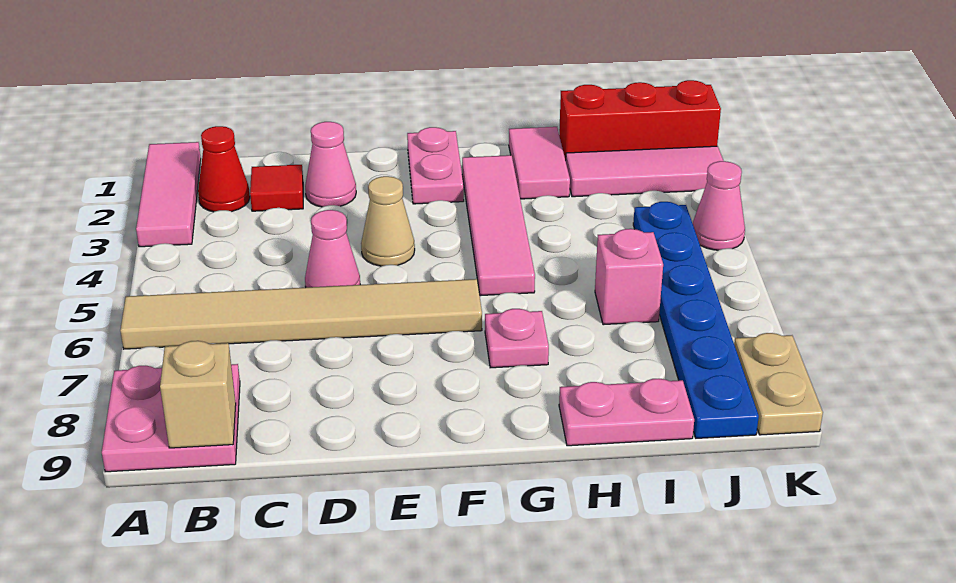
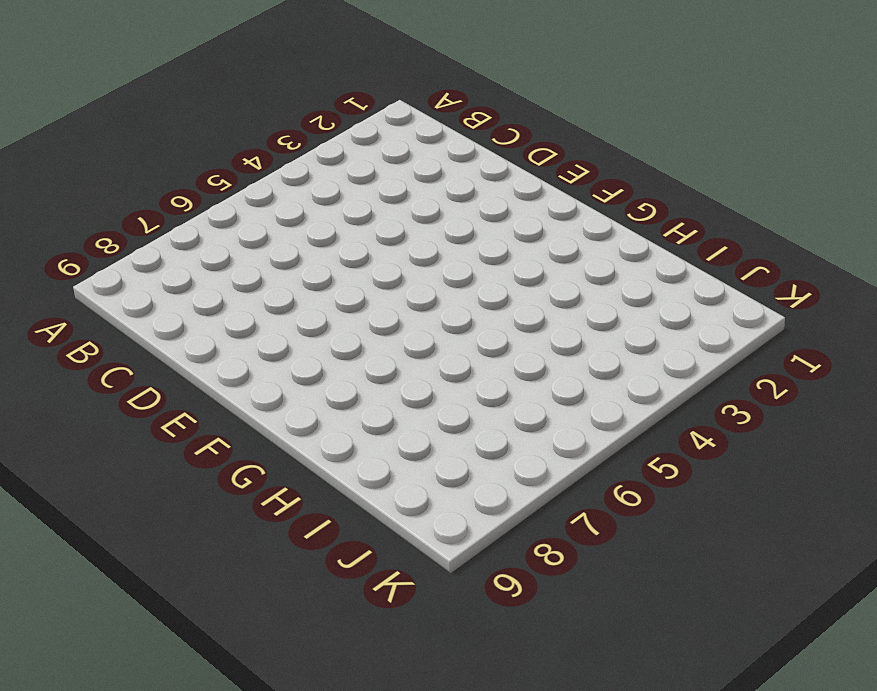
none -> pink 1x3 tile [136,142,201,247]
none -> tan 1x6 tile [120,279,482,349]
none -> pink 2x2 plate [102,364,240,472]

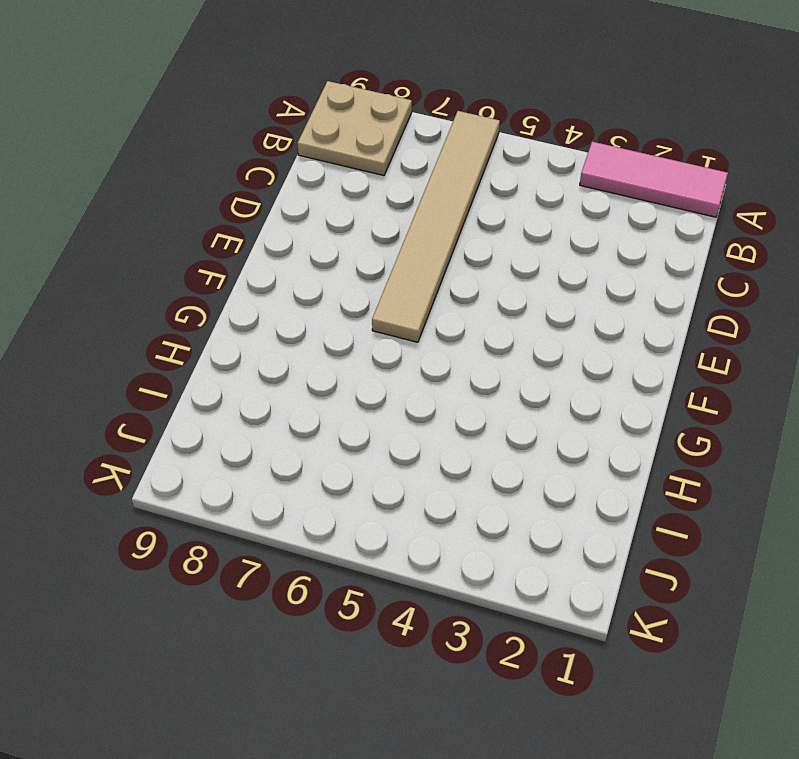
tan 2x2 plate [298,81,412,176] -> pink 2x2 plate [102,364,240,472]
none -> red 1x1 cone [198,126,250,212]
none -> red 1x1 tile [250,165,303,211]
none -> pink 1x1 cone [305,122,356,207]

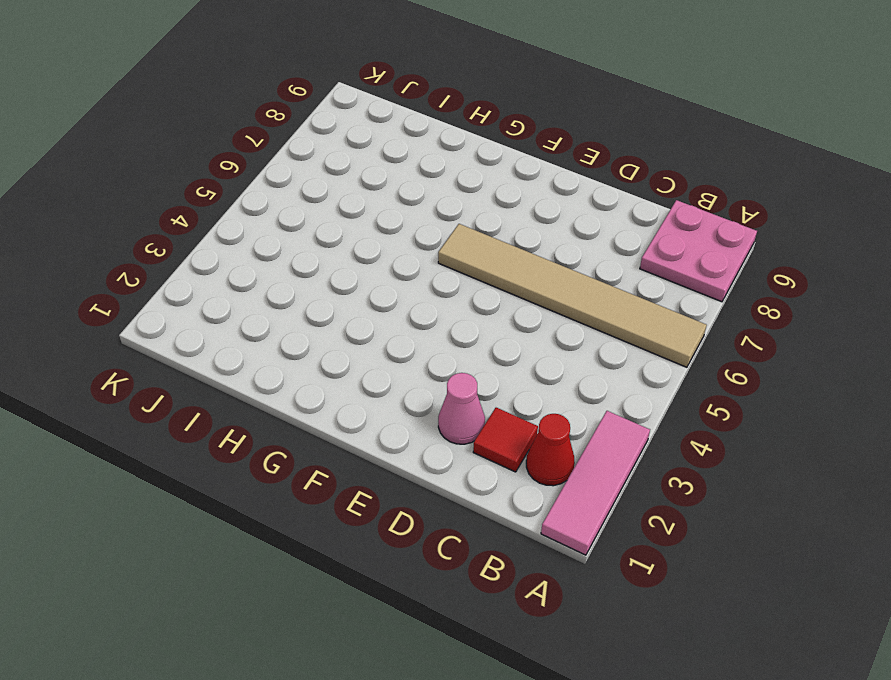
none -> pink 1x1 cone [305,210,360,287]
none -> tan 1x1 cone [361,176,415,266]
none -> pink 1x2 plate [407,127,464,204]

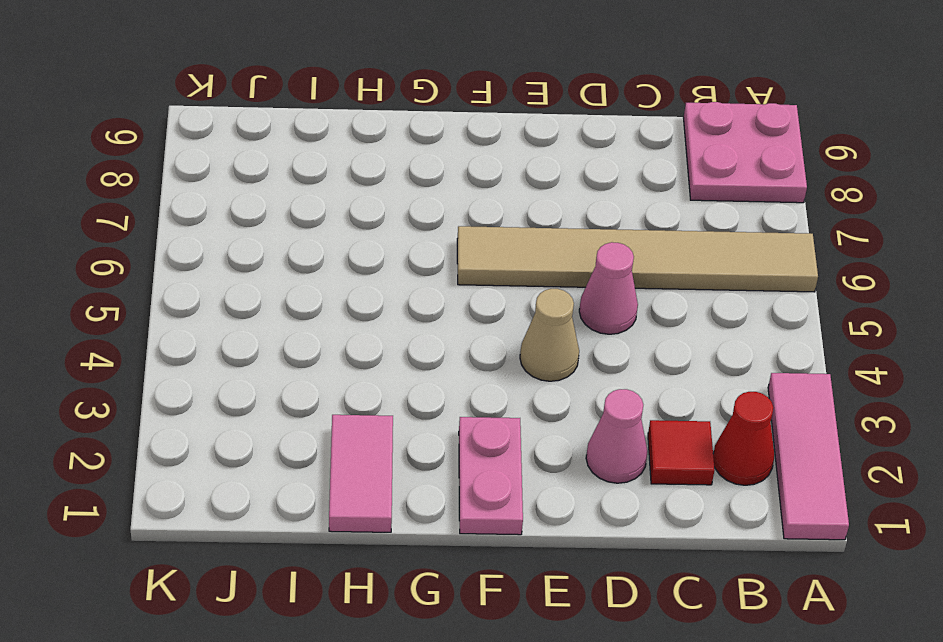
none -> pink 1x4 tile [462,155,535,296]
none -> pink 1x1 plate [485,309,549,368]
none -> pink 1x2 plate [559,379,694,446]

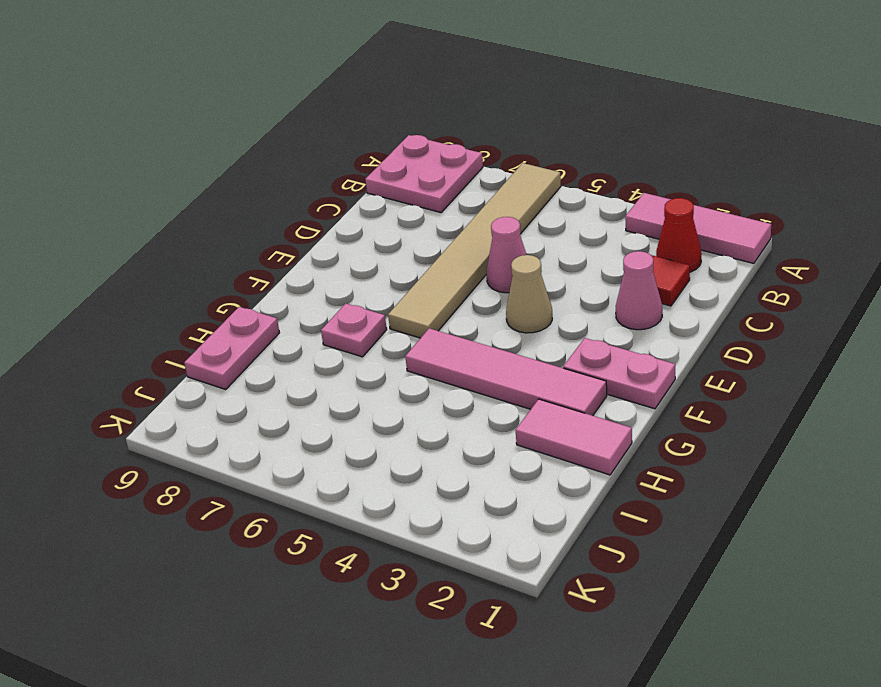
none -> red 1x3 brick [559,80,721,160]
none -> pink 1x3 tile [566,146,723,197]
none -> pink 1x1 brick [595,229,663,325]

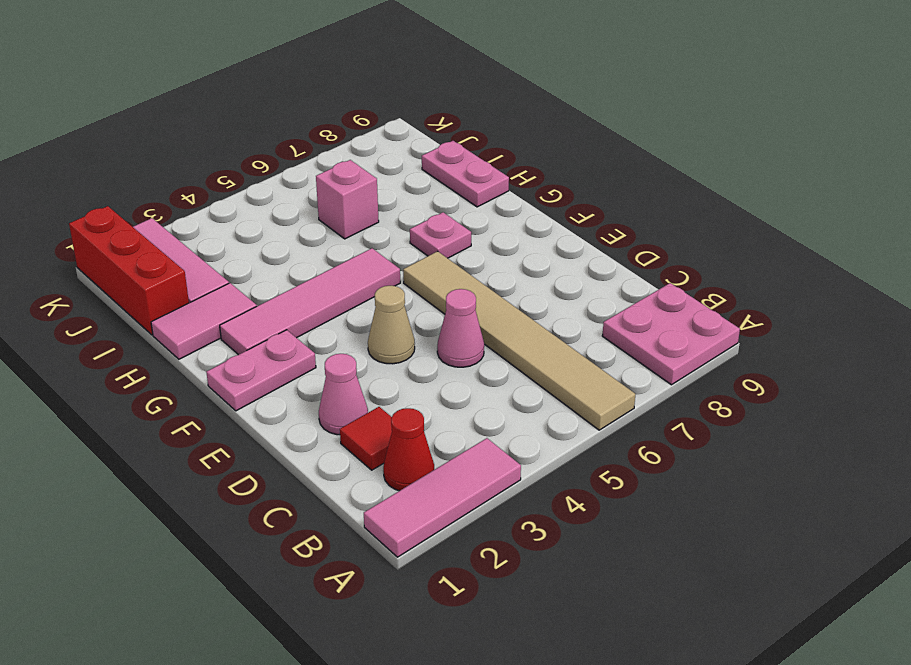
none -> blue 1x6 plate [633,202,759,438]
none -> pink 1x1 cone [693,161,745,250]
none -> tan 1x2 plate [734,333,823,435]

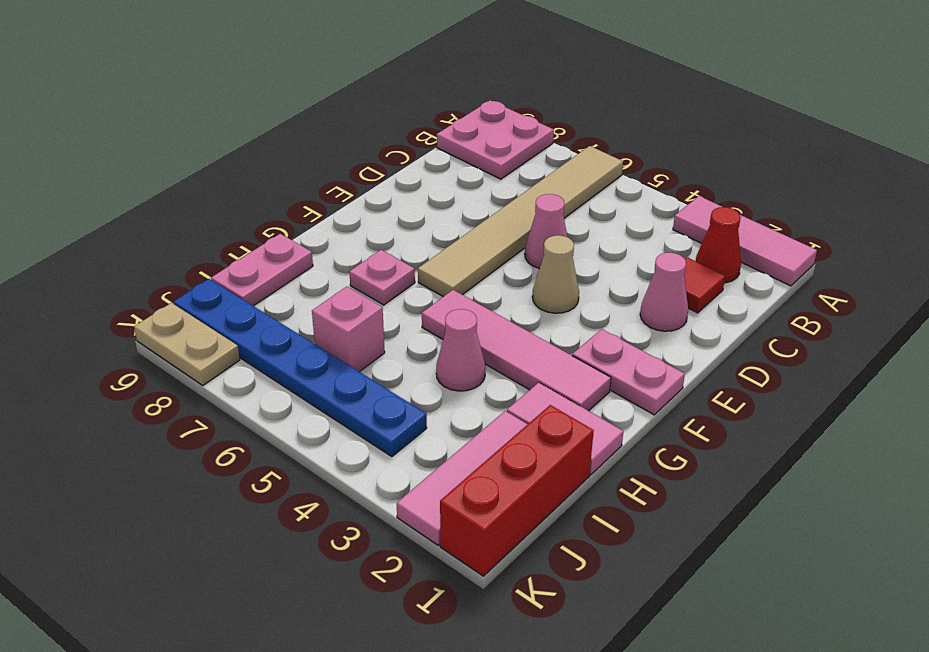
pink 1x1 cone [436,309,485,391] -> pink 1x1 cone moved to [693,161,745,250]
none -> tan 1x1 brick [160,341,236,448]

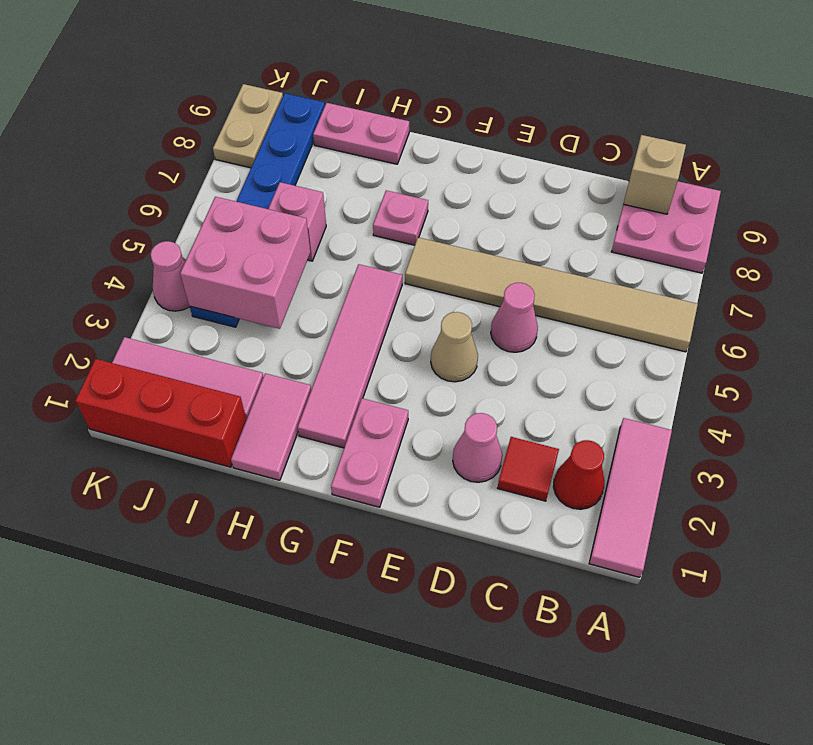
pink 2x2 brick [180,197,310,329] -> none

